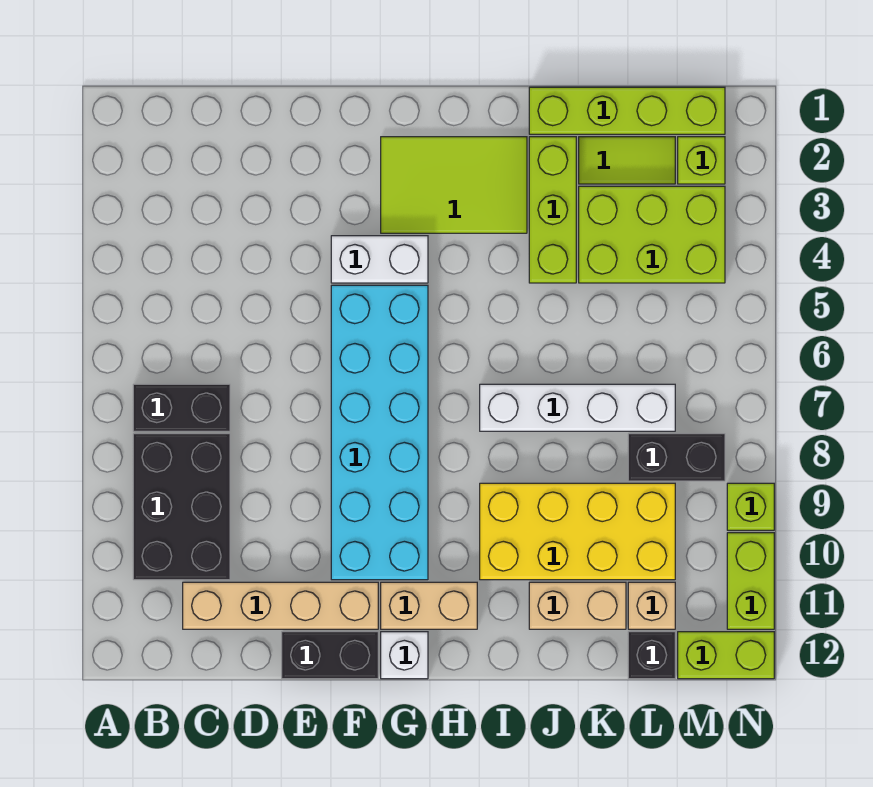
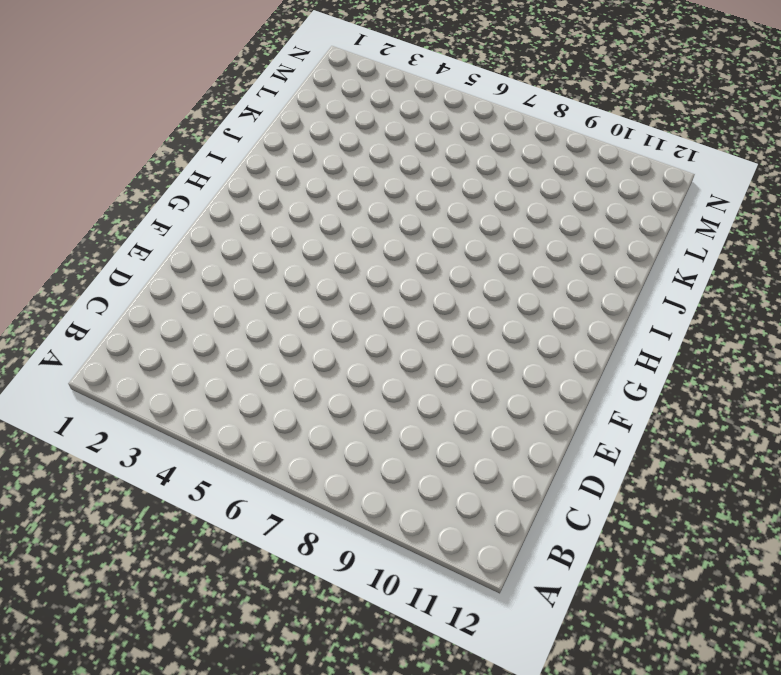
none -> black 1x2 brick [133,384,230,431]
none -> black 2x3 brick [133,434,230,580]
none -> tan 1x4 brick [183,582,378,629]

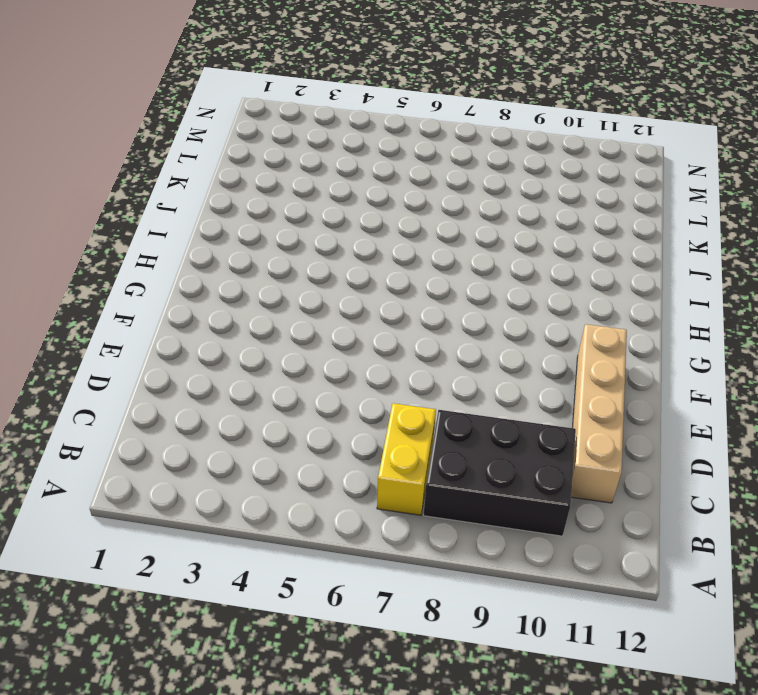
yellow 1x2 brick [377,403,436,515] -> black 1x2 brick [133,384,230,431]
none -> black 1x2 brick [282,632,378,679]
none -> white 1x2 brick [331,236,428,283]
none -> cyan 2x6 brick [331,285,428,580]

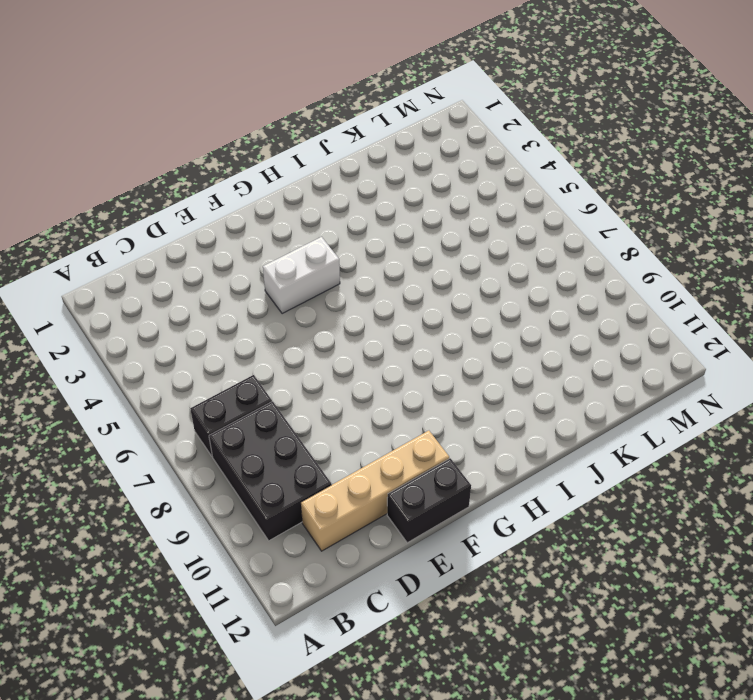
none -> cyan 2x6 brick [331,285,428,580]
none -> lime 2x3 tile [381,137,527,233]
none -> tan 1x2 brick [381,582,477,629]

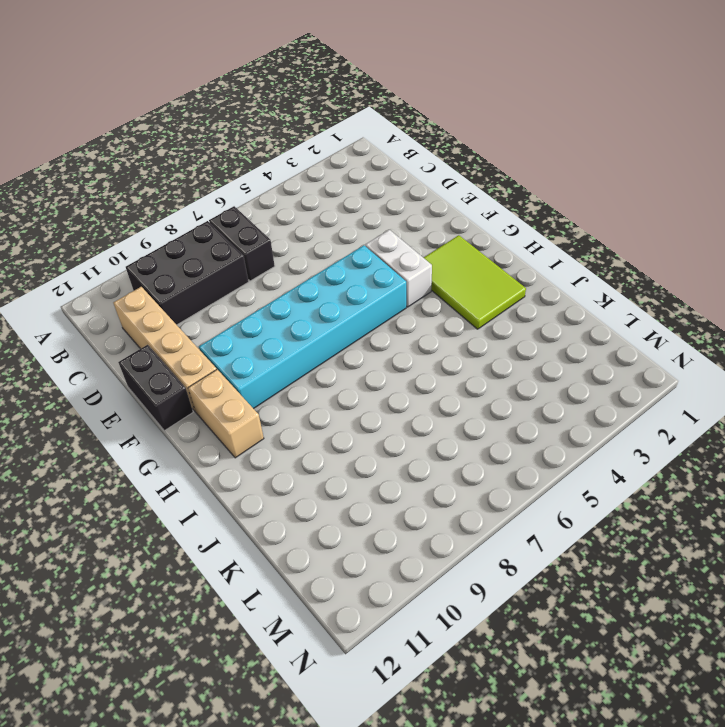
none -> white 1x1 brick [381,632,428,679]
none -> white 1x4 brick [480,384,675,431]
none -> yellow 2x4 brick [480,483,675,580]

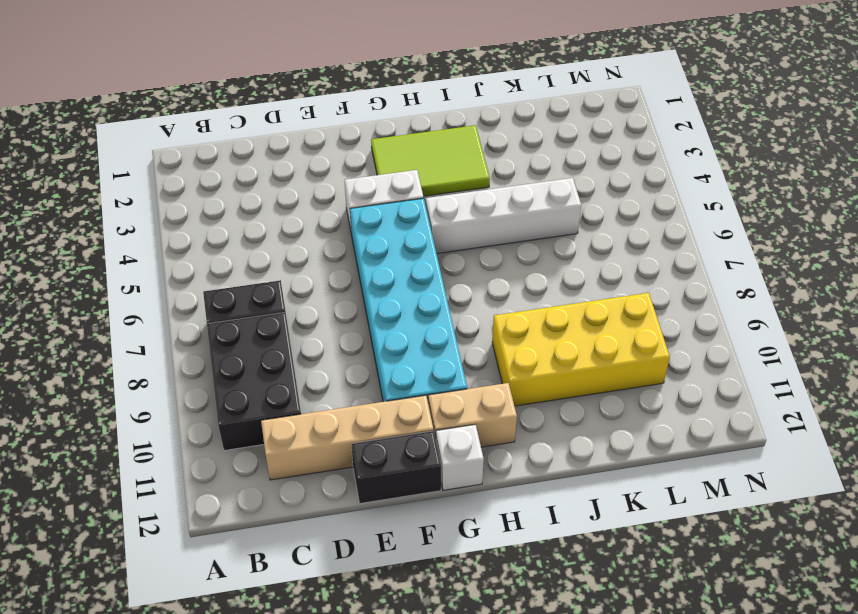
white 1x4 brick [426,178,581,254] -> white 1x4 brick moved to [480,384,675,431]
none -> lime 1x4 brick [529,87,725,134]
none -> lime 1x3 brick [529,137,576,283]
none -> tan 1x2 brick [529,582,626,629]

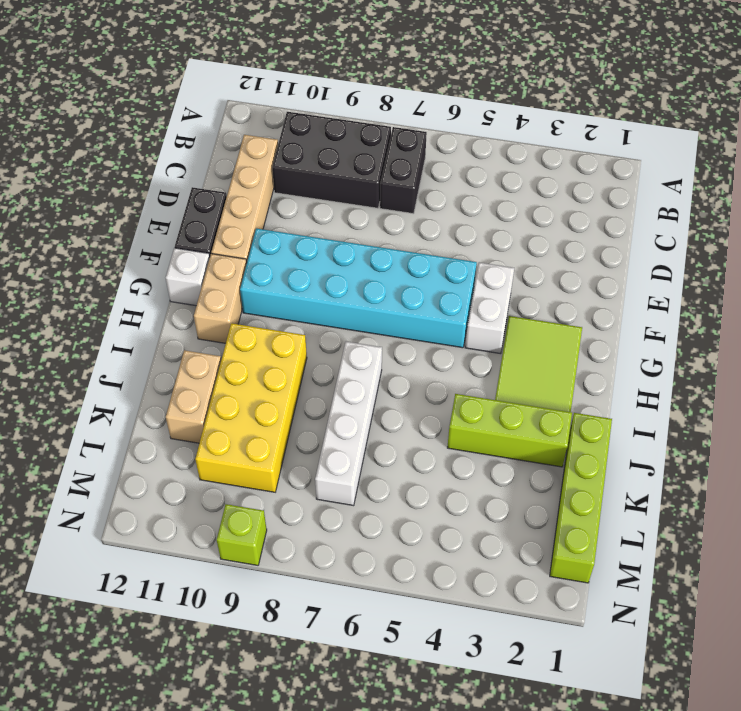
none -> lime 1x2 tile [579,137,675,184]
none -> lime 2x3 brick [579,186,725,283]
none -> black 1x2 brick [628,434,725,481]

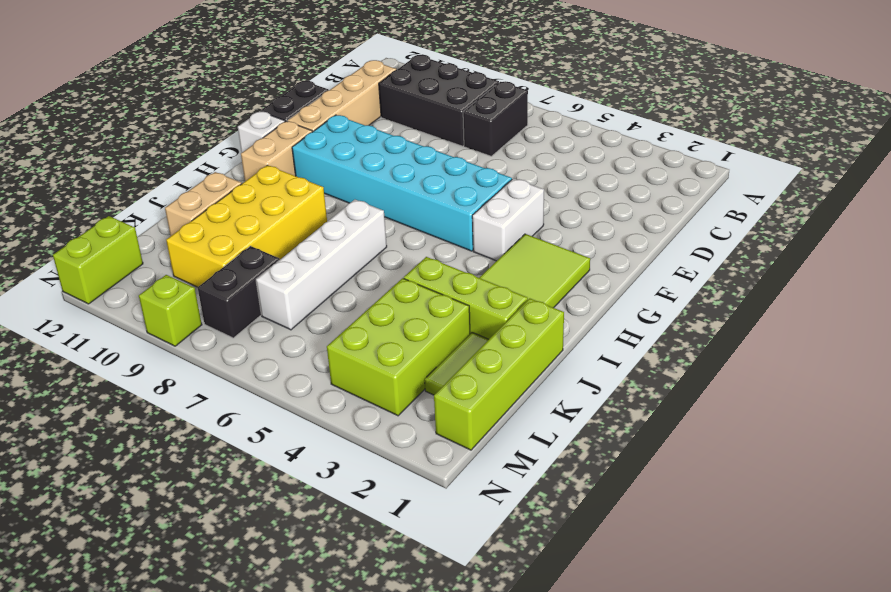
none -> tan 1x1 brick [628,582,675,629]
none -> black 1x1 brick [628,632,675,679]
none -> lime 1x1 brick [678,137,725,184]

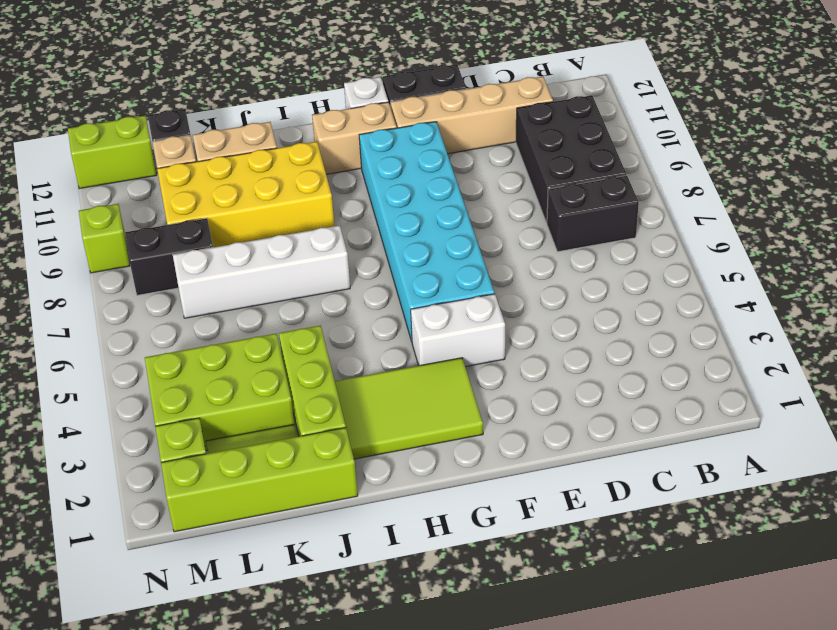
none -> lime 1x2 brick [727,533,774,629]

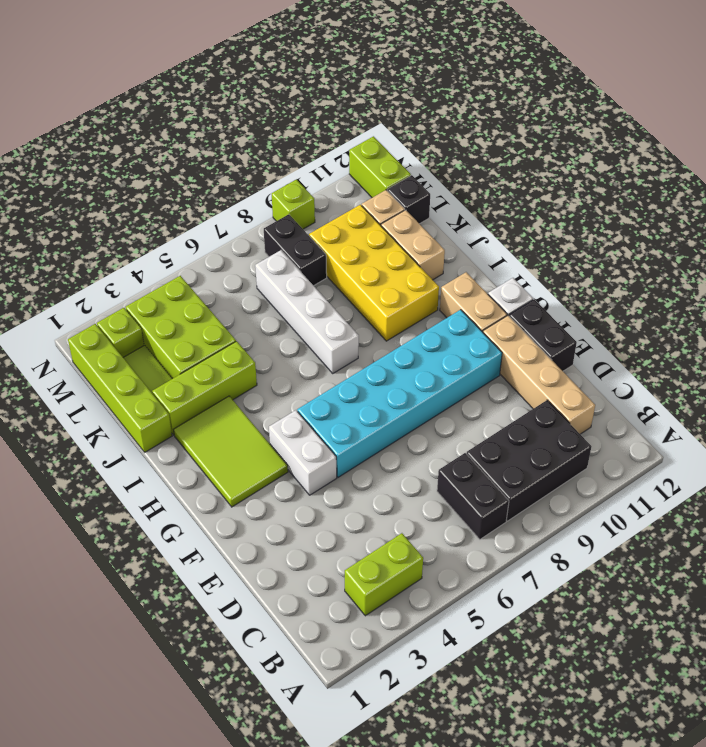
lime 1x2 brick [345,533,423,616] -> lime 1x2 brick moved to [727,533,774,629]

